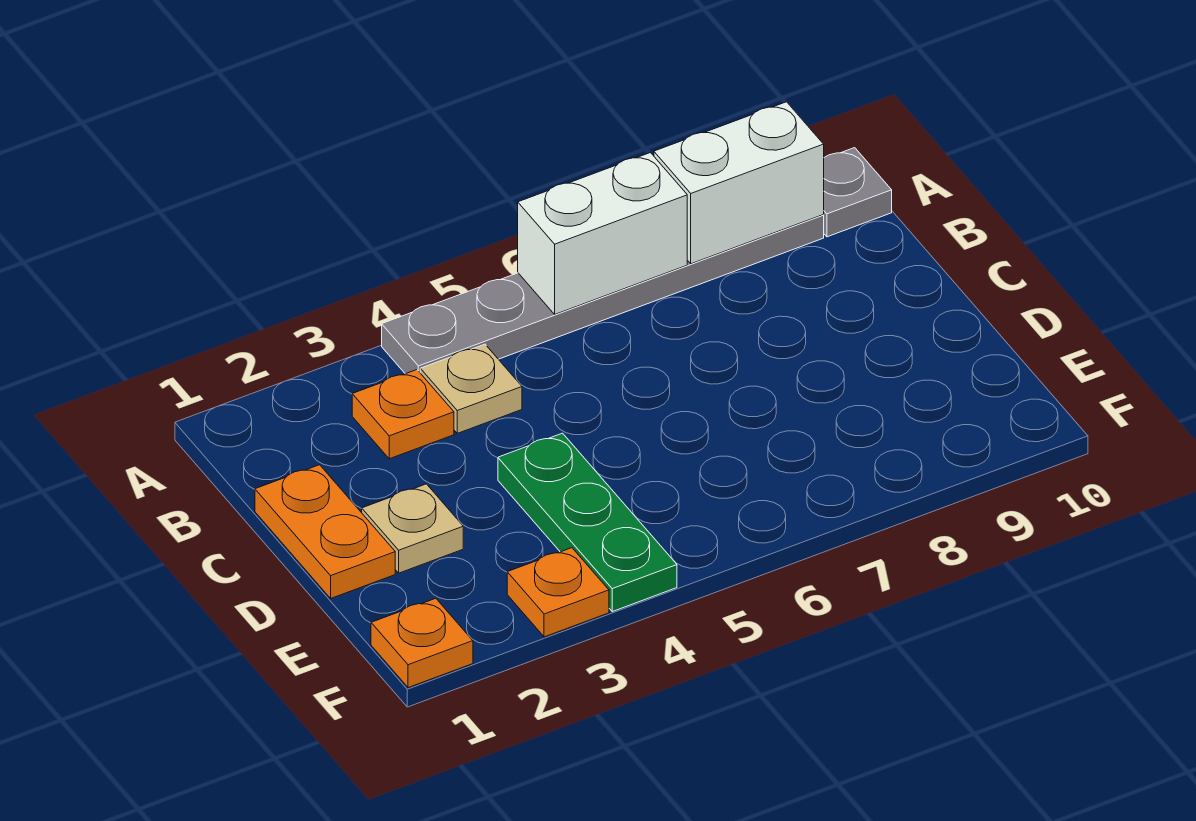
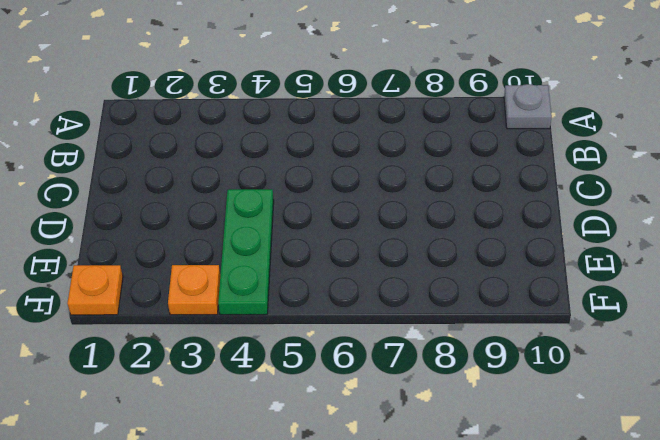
none -> grey 1x6 plate [382,215,824,374]
none -> orange 1x1 plate [352,370,454,459]

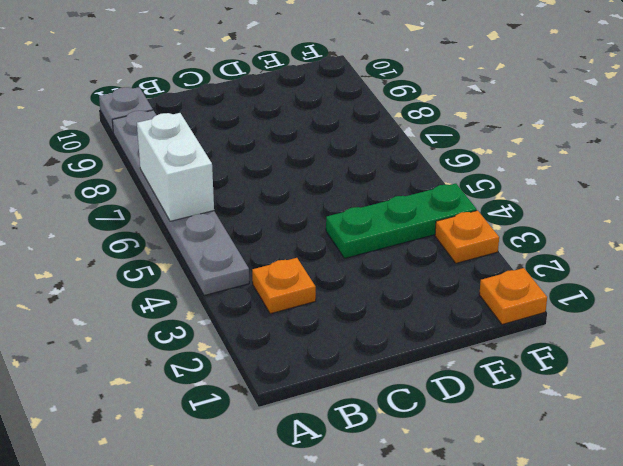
none -> tan 1x1 plate [420,344,522,433]
none -> orange 1x2 plate [255,465,395,598]

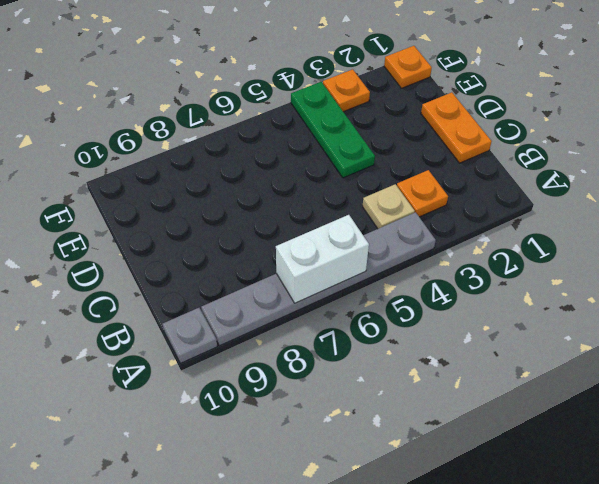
none -> tan 1x1 plate [362,484,463,573]
none -> white 1x2 brick [654,102,824,264]

